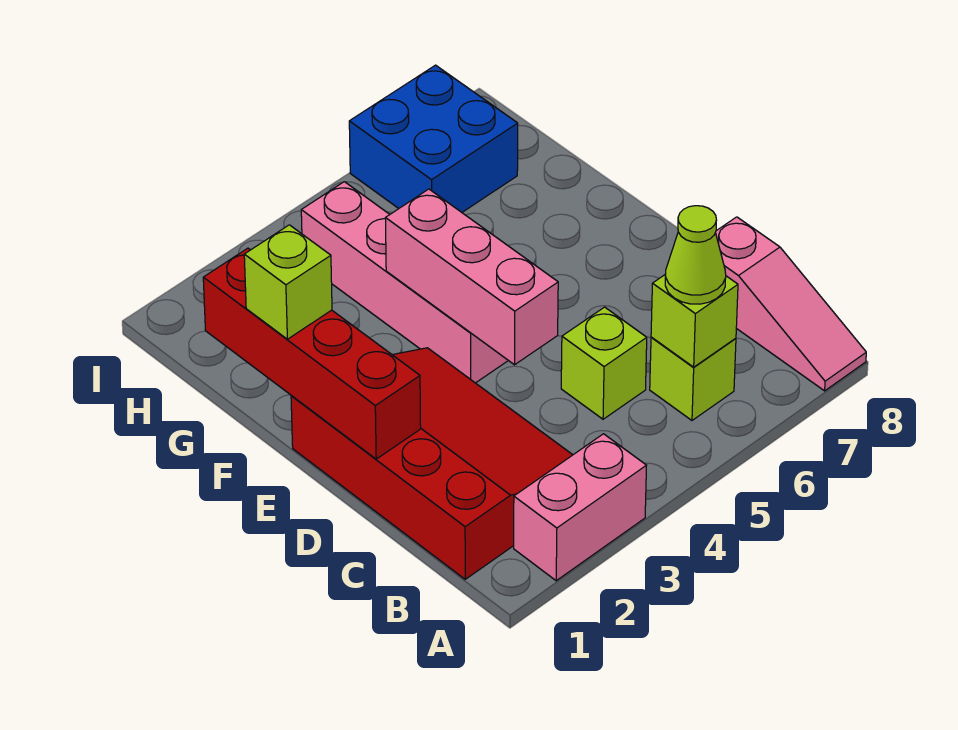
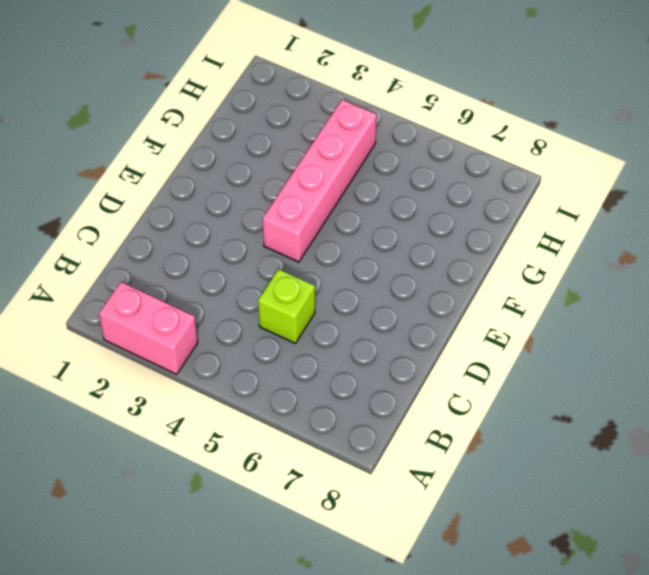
none -> pink 1x3 slope [716,217,866,391]
none -> red 3x4 slope [291,348,572,579]
none -> lime 1x1 brick [650,337,736,420]

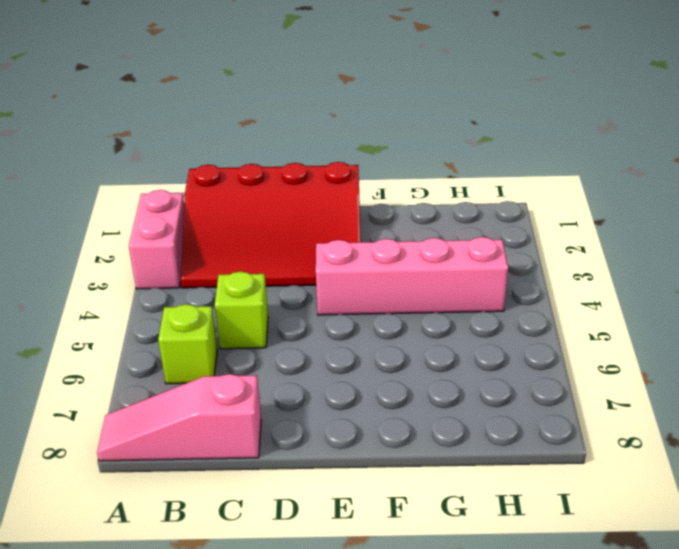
none -> blue 2x2 brick [349,65,518,212]
none -> lime 1x1 brick [651,274,738,367]
none -> red 1x4 brick [203,248,421,459]

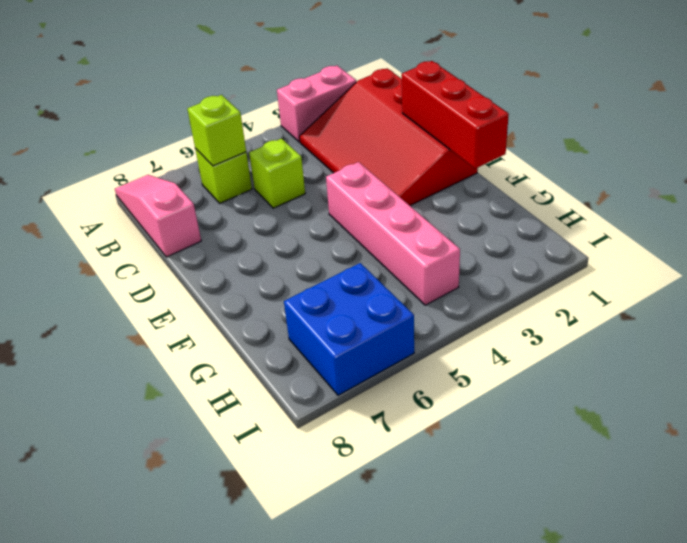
red 1x3 brick [402,61,509,169] -> red 1x4 brick [203,248,421,459]
none -> pink 1x3 brick [385,189,558,365]
none -> lime 1x1 cone [665,206,726,304]
none -> lime 1x1 brick [244,225,332,339]

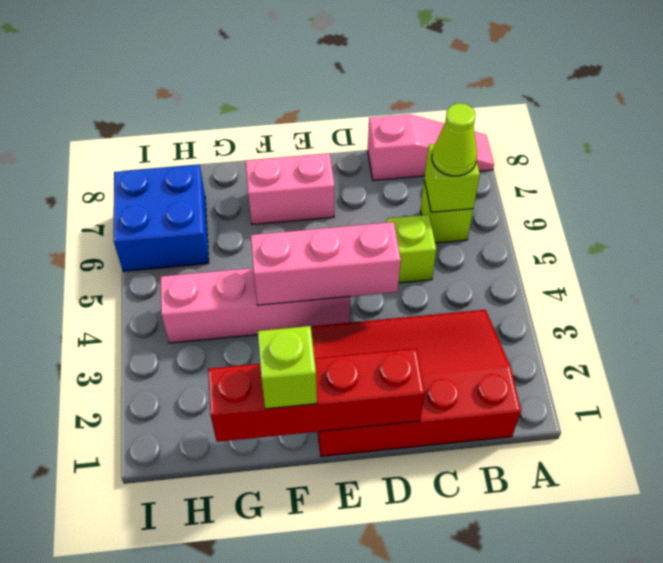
pink 1x2 brick [246,154,334,225] -> pink 1x2 brick turned to [514,434,647,581]

